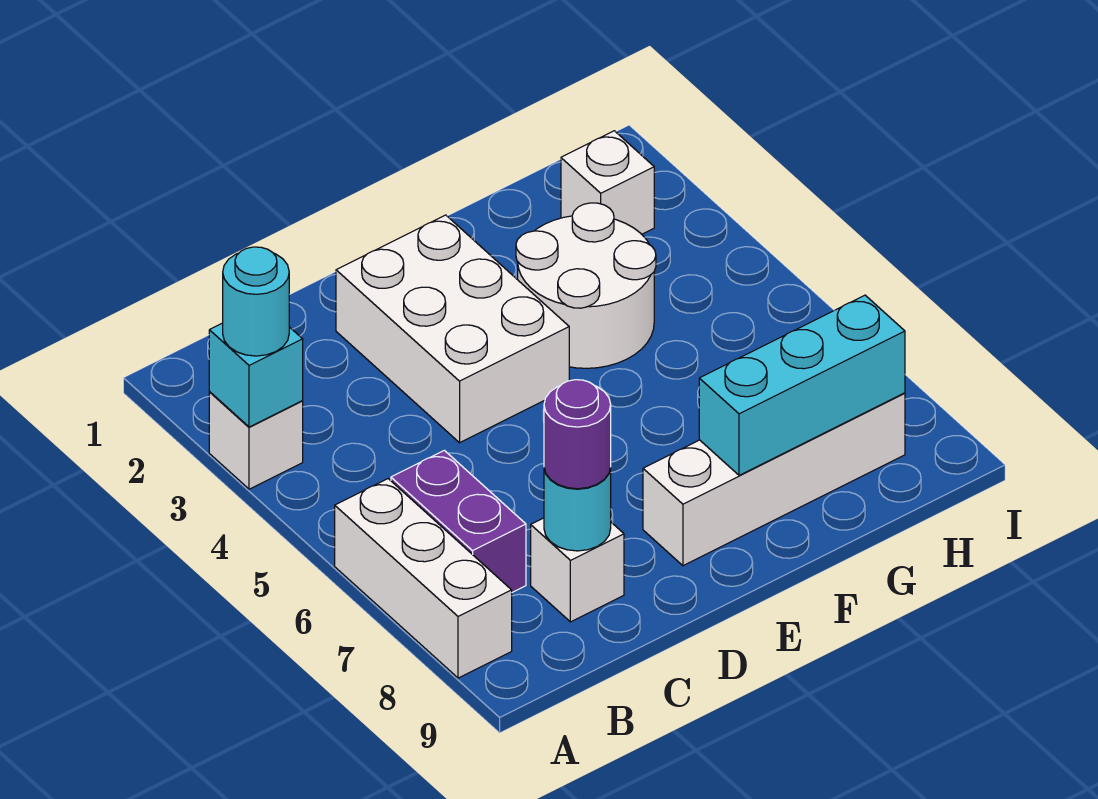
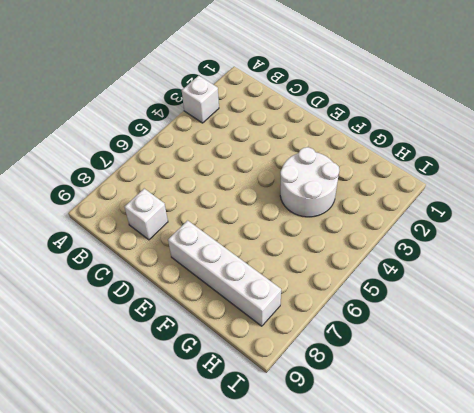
none -> white 1x3 brick [335,479,512,678]
none -> purple 1x2 brick [391,450,526,592]
none -> white 2x3 brick [336,215,569,443]

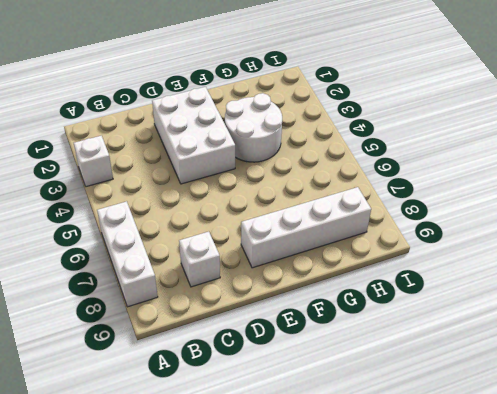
none -> purple 1x2 brick [391,450,526,592]
none -> white 1x1 brick [561,131,654,234]
none -> cyan 1x1 brick [209,323,303,427]

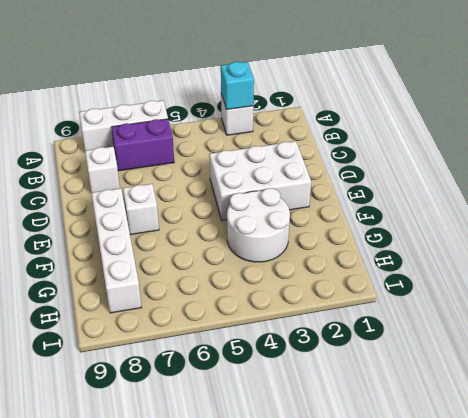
white 1x1 brick [123,184,159,235] -> white 1x1 brick moved to [561,131,654,234]
none -> cyan 1x1 round brick [544,468,611,551]
none -> cyan 1x3 brick [699,295,905,475]
none -> cyan 1x1 round brick [223,247,289,356]

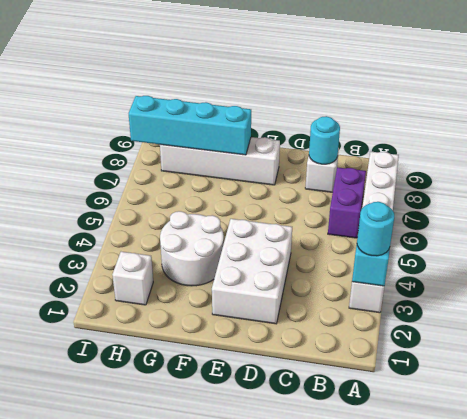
cyan 1x4 brick [129,96,251,155] -> cyan 1x3 brick [699,295,905,475]
none -> purple 1x1 round brick [544,380,611,489]

